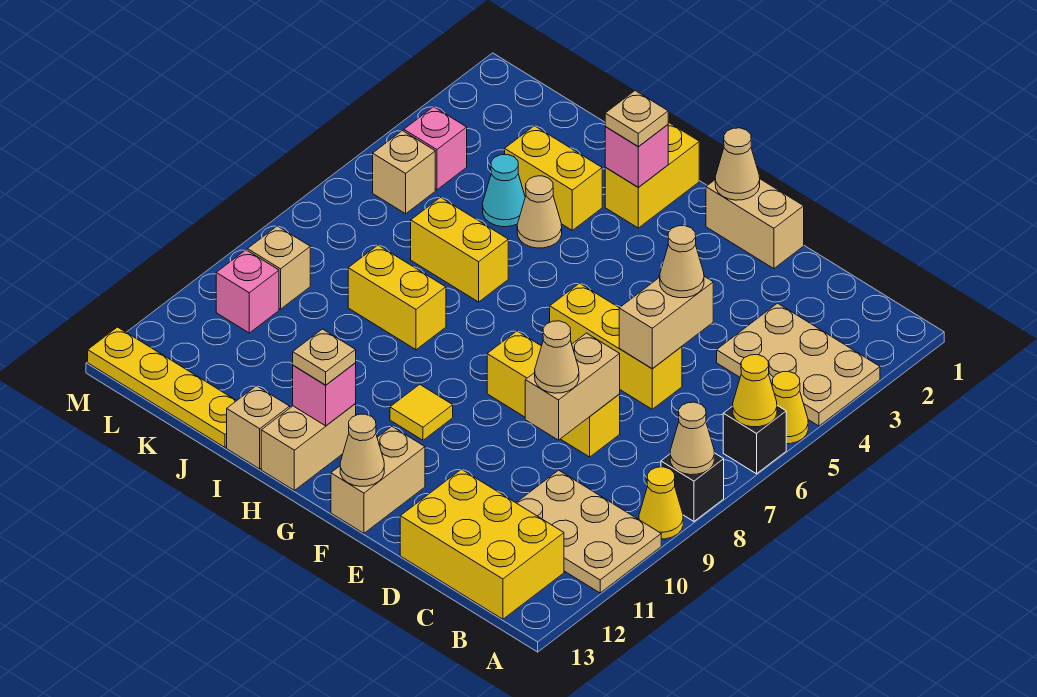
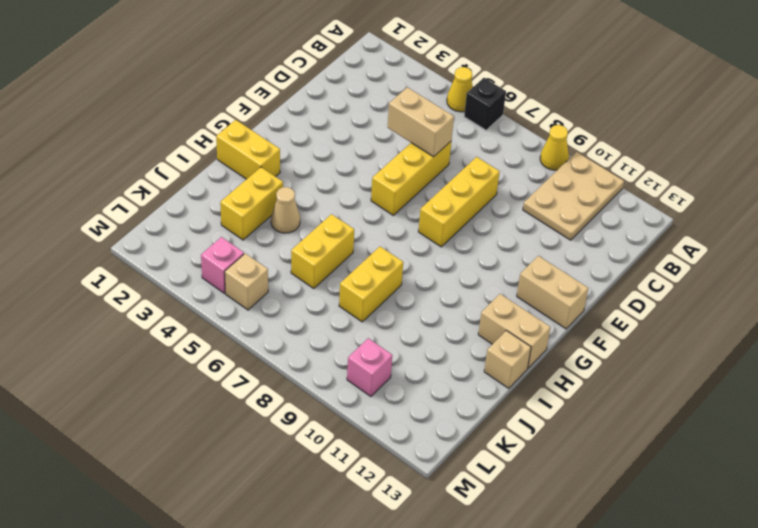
none -> tan 2x3 plate [717,303,880,426]
none -> black 1x1 brick [661,453,724,521]
none -> yellow 2x3 brick [400,469,564,619]
none -> tan 1x2 brick [706,179,804,269]

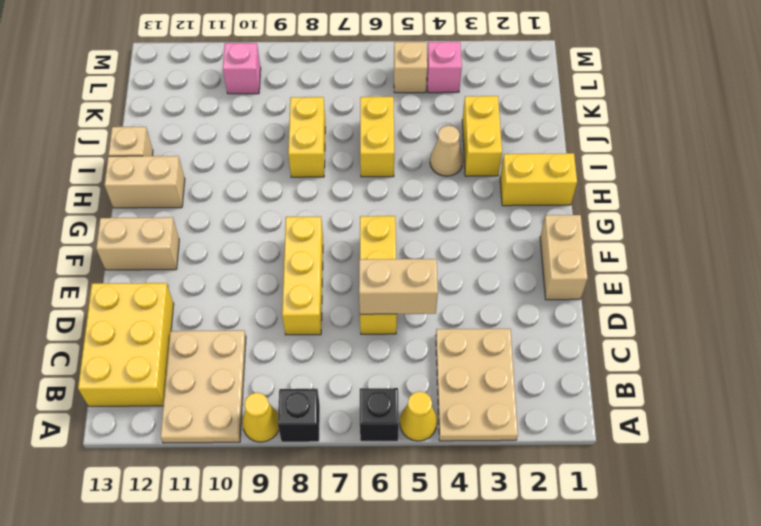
none -> yellow 1x1 tile [390,384,453,440]
none -> cyan 1x1 cone [483,155,525,227]
none -> yellow 1x4 plate [88,327,236,447]
none -> tan 1x1 brick [247,226,310,309]

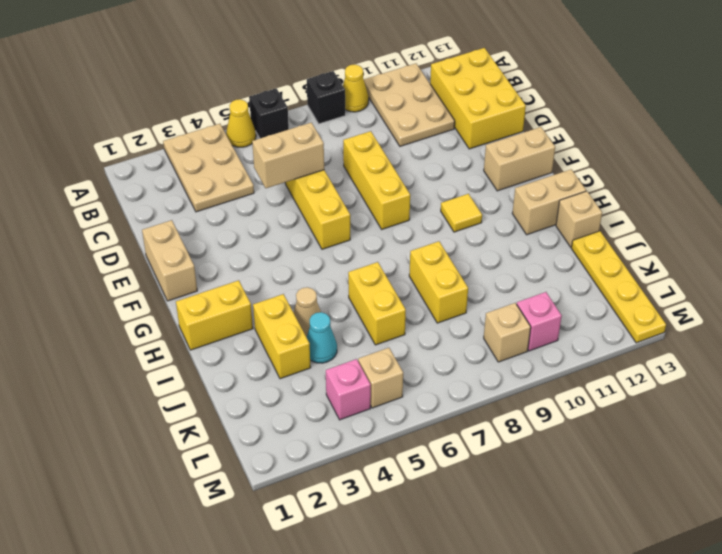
none -> yellow 1x1 cone [733,355,777,427]
none -> tan 1x1 cone [670,402,714,475]
none -> tan 1x2 brick [525,333,620,440]
none -> tan 1x1 cone [715,128,760,200]

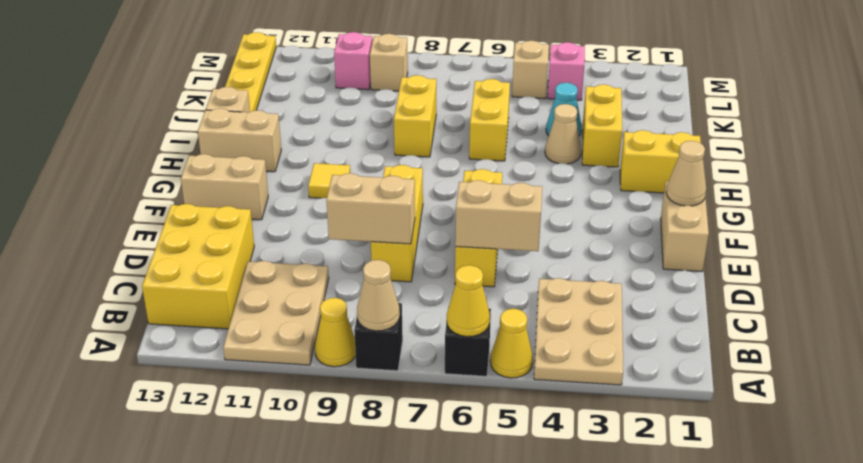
none -> tan 1x1 cone [340,414,384,486]
none -> pink 1x1 brick [605,125,668,187]
none -> pink 1x1 brick [293,363,356,426]
none -> tan 1x1 cone [660,226,704,298]

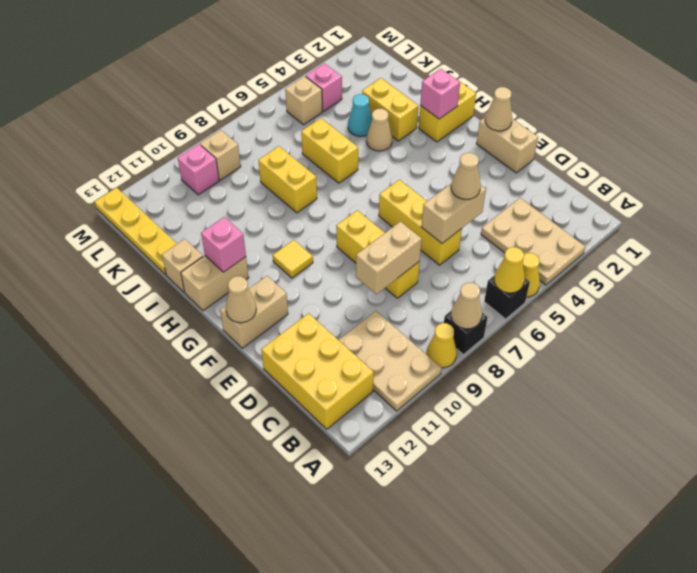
none -> tan 1x1 cone [535,321,579,393]
none -> tan 1x1 plate [605,91,668,146]
none -> tan 1x1 plate [293,329,356,385]

